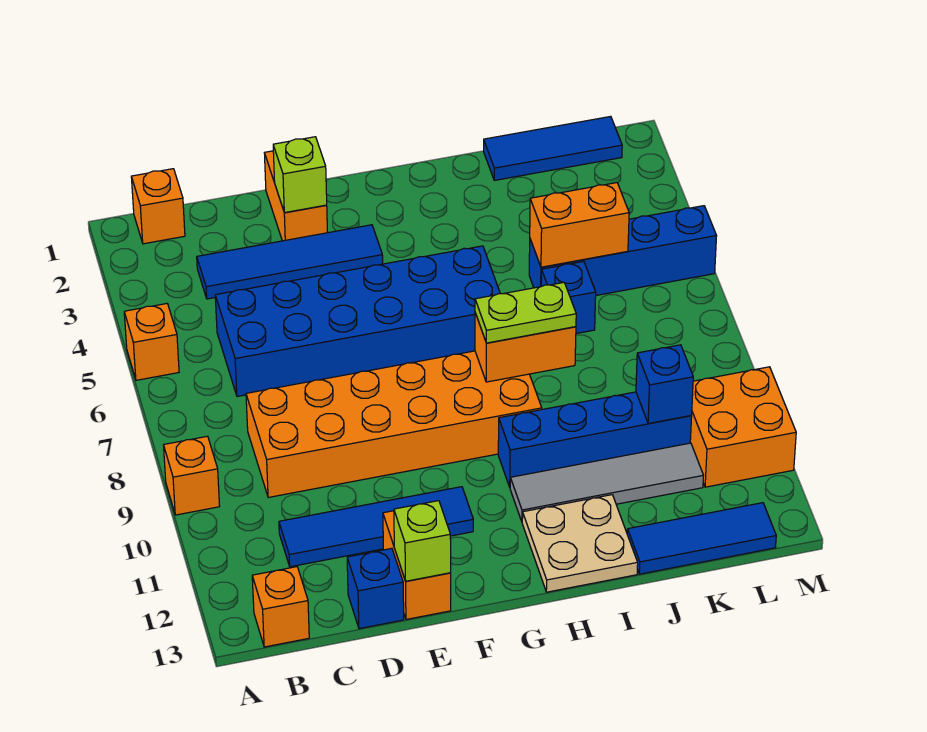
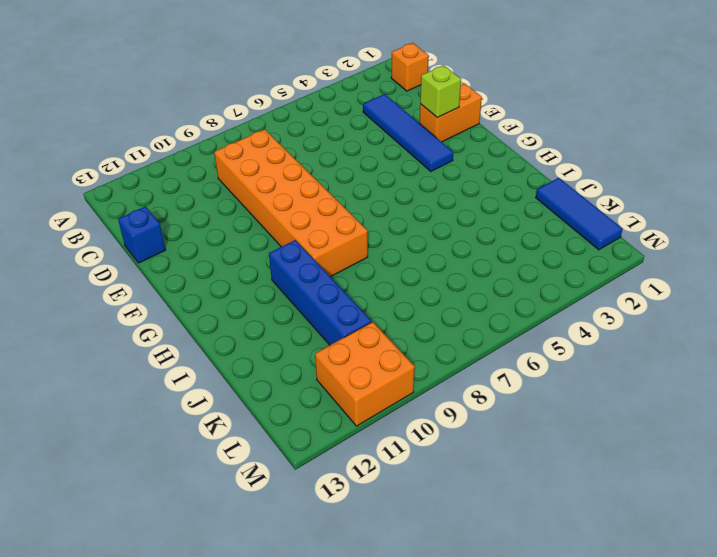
none -> orange 1x1 brick [124,304,179,380]
none -> orange 1x1 brick [164,436,220,515]
none -> orange 1x1 brick [252,567,309,647]

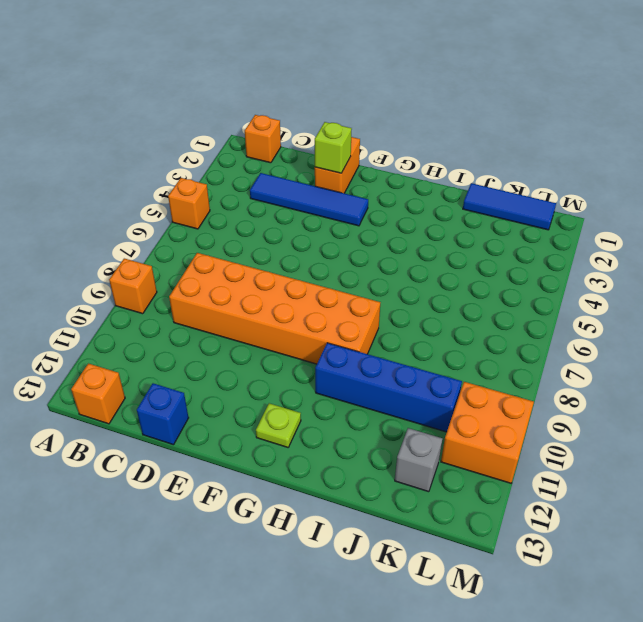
lime 1x1 plate [256,403,301,447] -> none
grey 1x1 brick [395,428,442,492] -> none
none -> blue 2x6 brick [215,246,500,396]
none -> blue 1x4 tile [279,487,473,567]
none -> orange 1x2 brick [383,511,451,619]

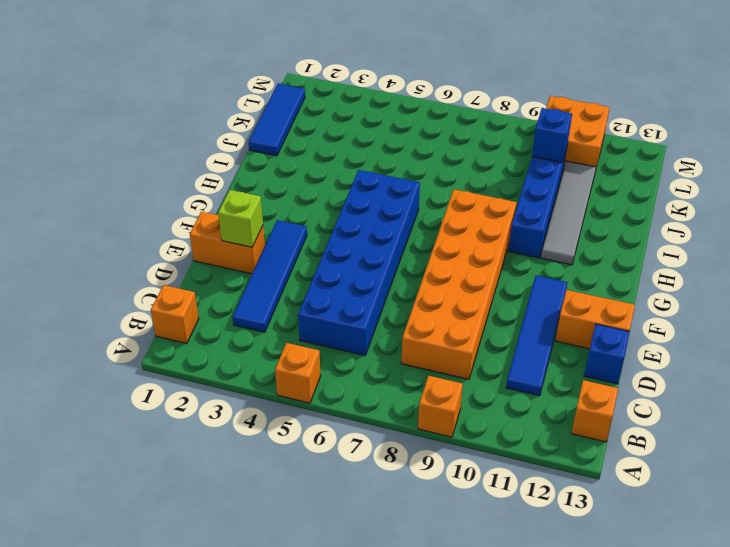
none -> tan 2x2 plate [522,495,638,592]
none -> blue 1x4 brick [529,206,717,295]
none -> blue 1x1 brick [541,262,596,334]

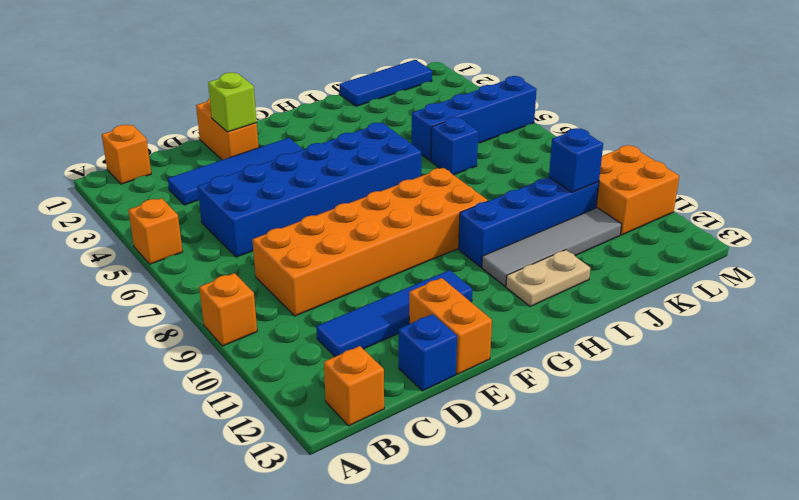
tan 1x2 plate [506,250,590,307] -> tan 2x2 plate [522,495,638,592]
none -> blue 1x3 tile [627,503,776,574]
none -> lime 1x1 brick [394,501,451,581]
none -> orange 1x2 brick [475,313,576,382]

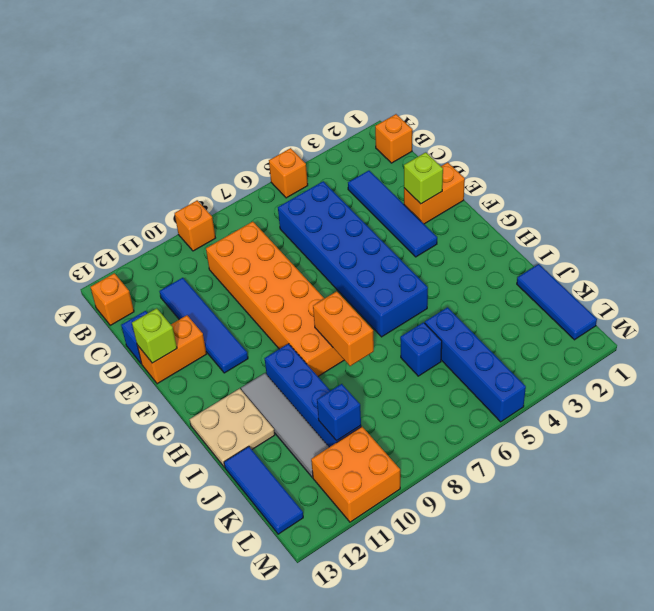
none -> orange 1x2 brick [530,183,629,267]
none -> lime 1x2 plate [475,283,576,343]

